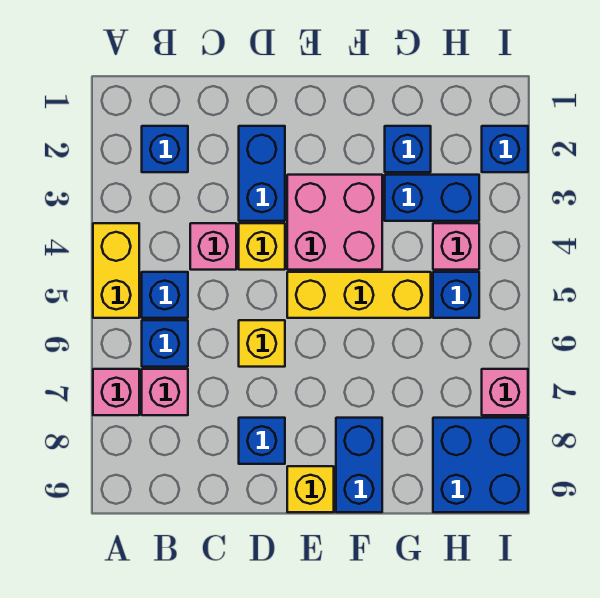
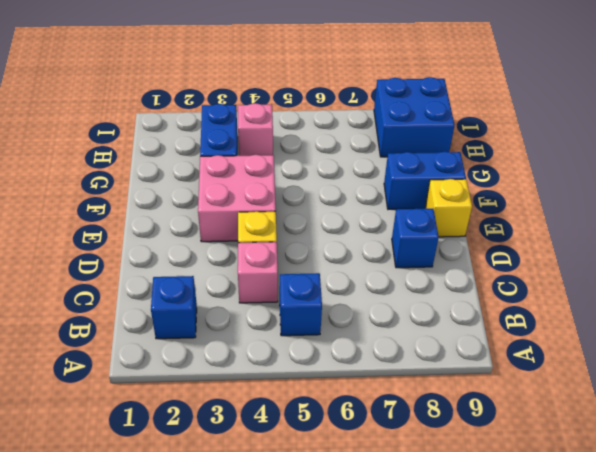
none -> yellow 1x2 brick [93,223,139,318]
none -> pink 1x1 brick [93,369,139,415]
none -> blue 1x1 brick [142,320,188,367]

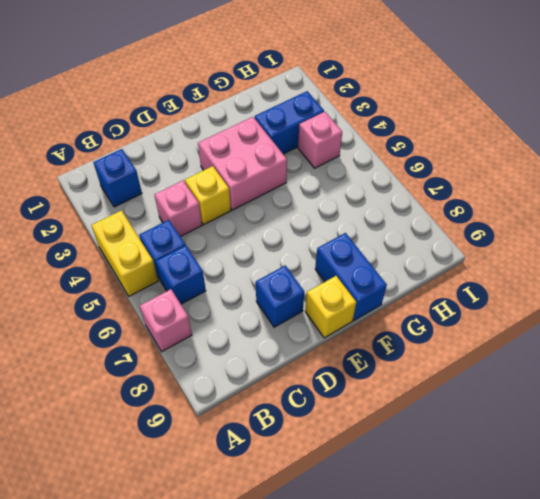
none -> pink 1x1 brick [142,369,188,415]
none -> blue 1x2 brick [239,126,285,221]
none -> yellow 1x1 brick [239,320,285,367]

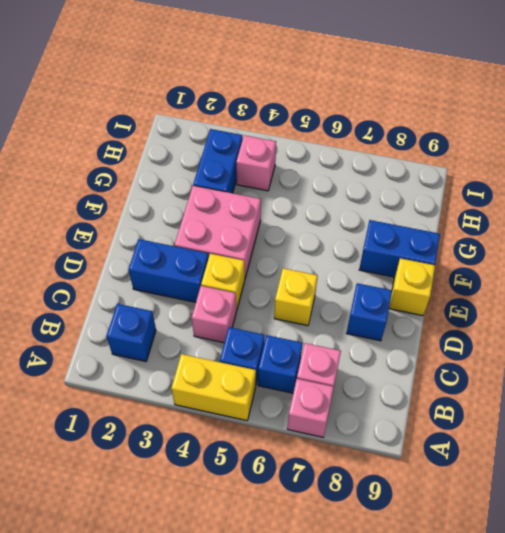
none -> yellow 1x3 brick [287,272,431,318]
none -> blue 1x1 brick [385,126,431,172]
none -> blue 1x1 brick [433,272,479,318]

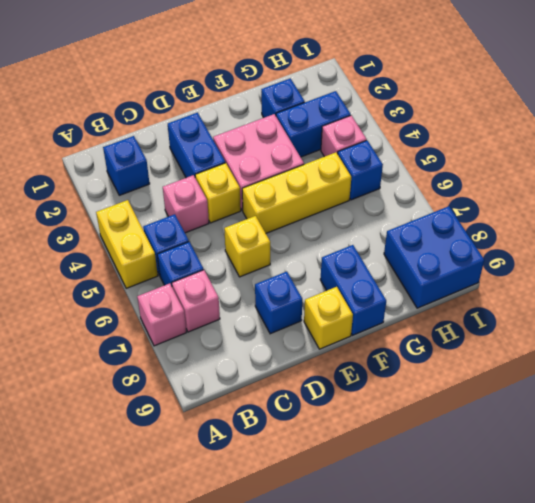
none -> blue 1x1 brick [482,126,528,172]
none -> pink 1x1 brick [482,369,528,415]

